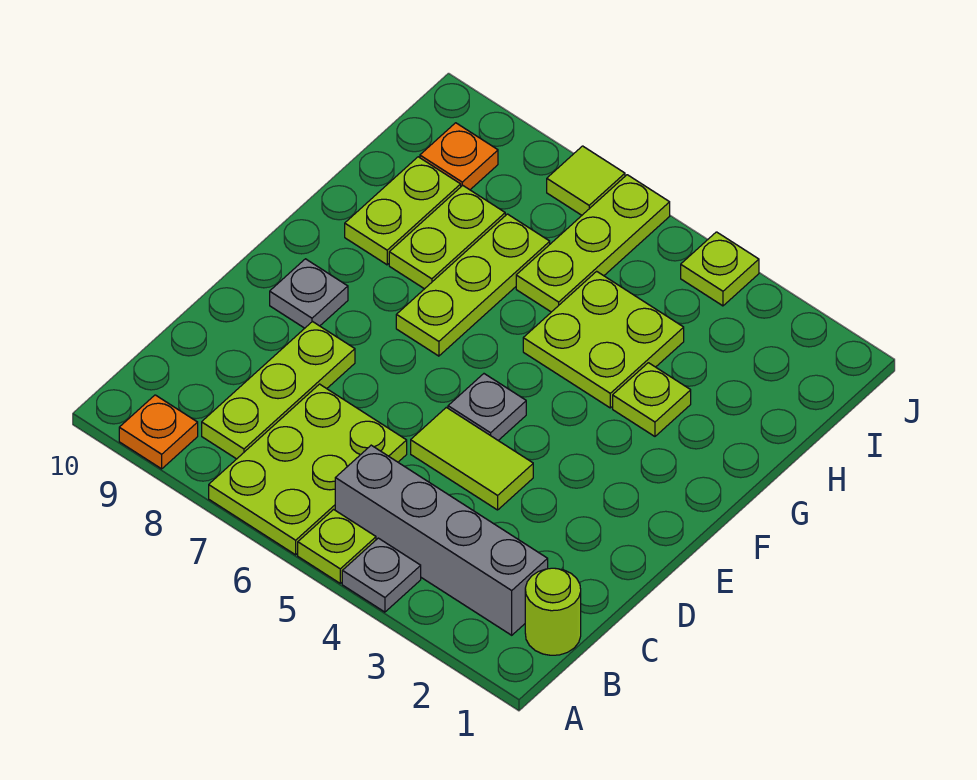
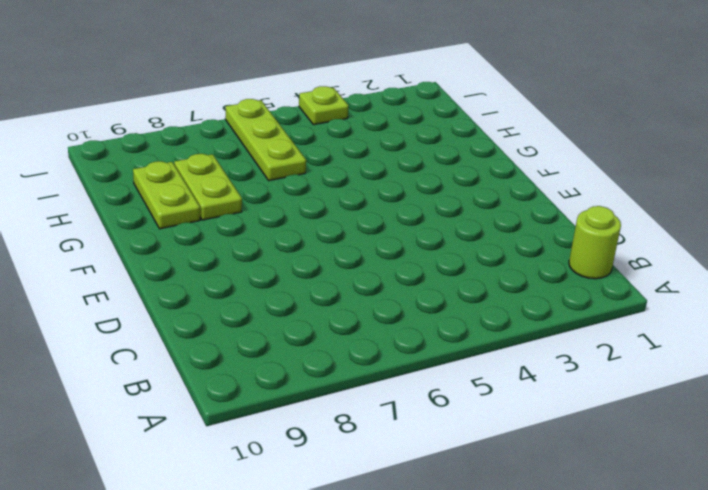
none -> grey 1x1 plate [342,538,421,612]
none -> lime 1x1 plate [298,510,376,583]
none -> lime 2x3 plate [209,384,407,555]

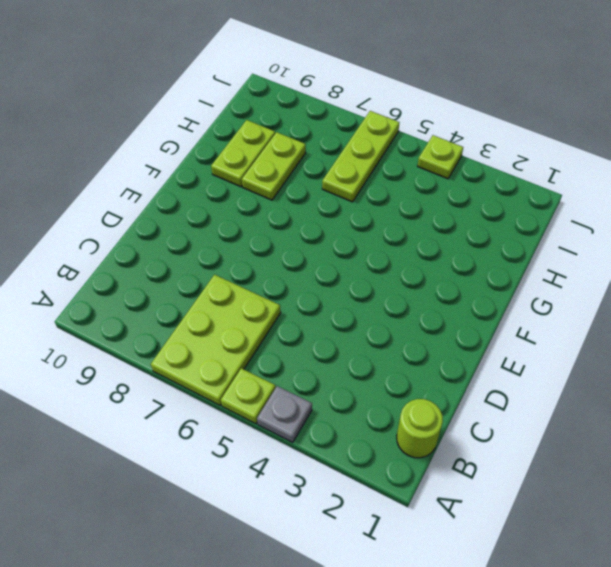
none -> orange 1x1 plate [119,395,198,469]
none -> grey 1x4 brick [335,445,548,635]
none -> lime 1x3 plate [202,322,355,459]

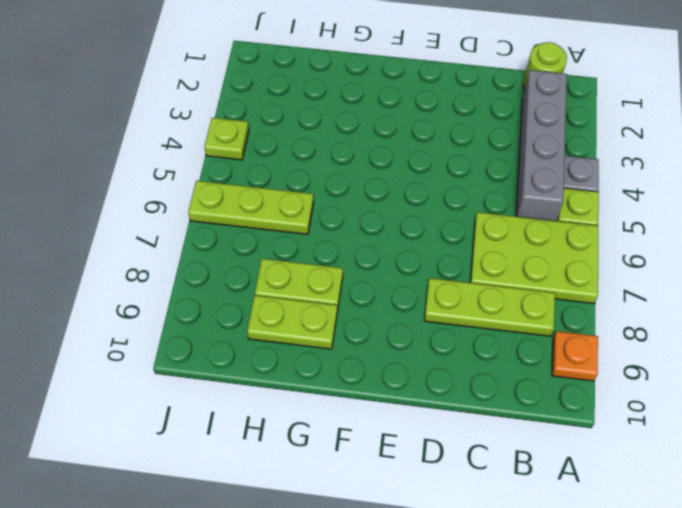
none -> lime 1x2 tile [411,407,533,510]
none -> grey 1x1 plate [448,374,526,440]
none -> grey 1x1 plate [270,259,348,328]

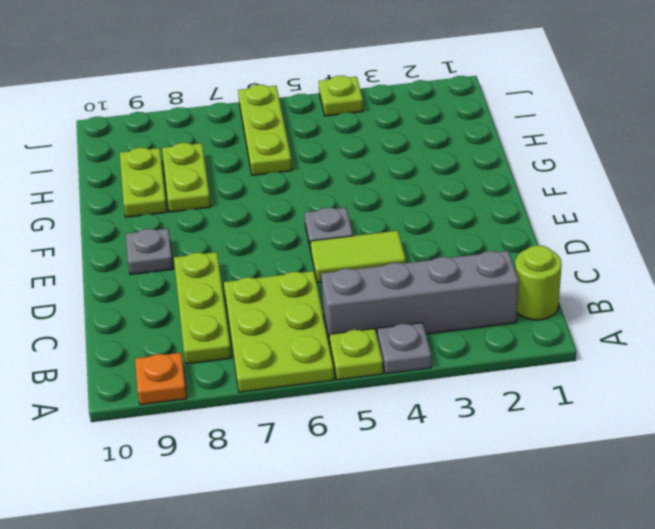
none -> lime 1x3 plate [396,214,550,356]
none -> lime 1x1 plate [613,363,691,436]
none -> lime 2x2 plate [523,271,684,408]

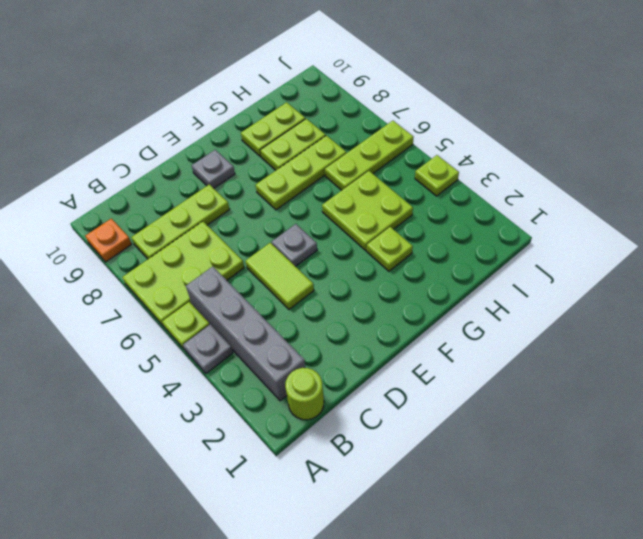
none -> orange 1x1 plate [420,123,498,190]
none -> lime 1x1 tile [547,146,625,215]

